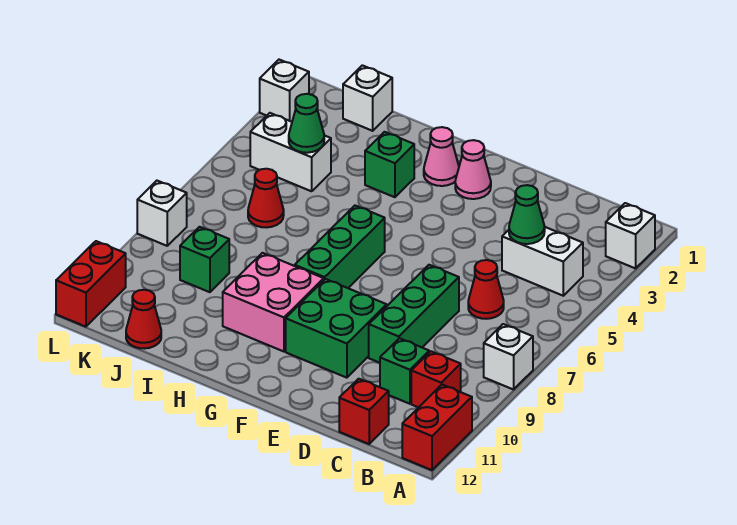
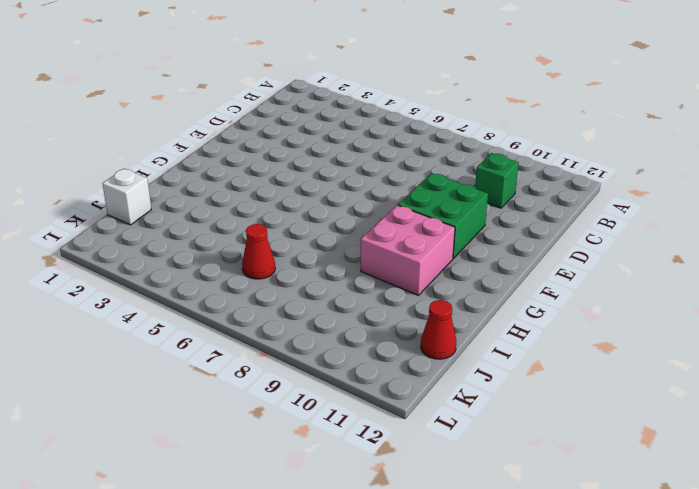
none -> white 1x1 brick [606,203,655,268]
none -> white 1x1 brick [484,324,533,390]
none -> red 1x2 brick [402,385,472,470]

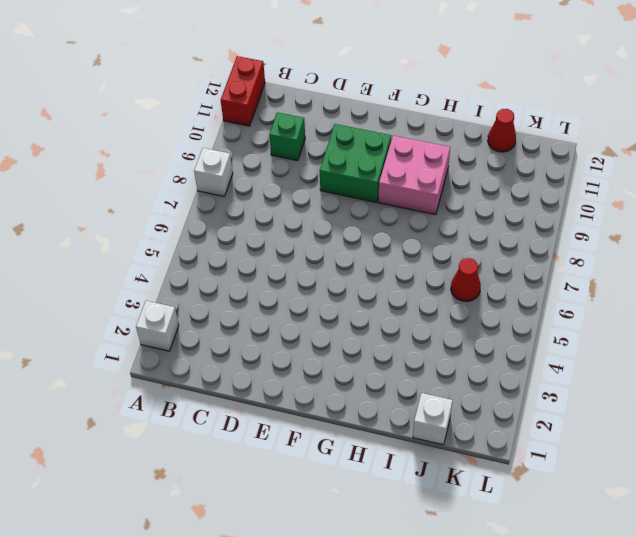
none -> white 1x2 brick [502,227,583,296]
none -> red 1x1 brick [411,351,461,408]
none -> red 1x1 cone [468,260,504,319]

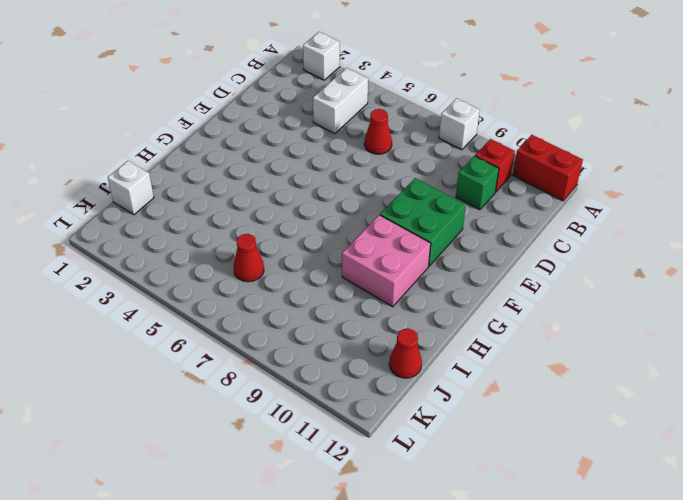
none -> red 1x1 brick [339,379,389,444]
none -> green 1x3 brick [369,265,459,363]
none -> pink 1x1 cone [455,140,491,199]

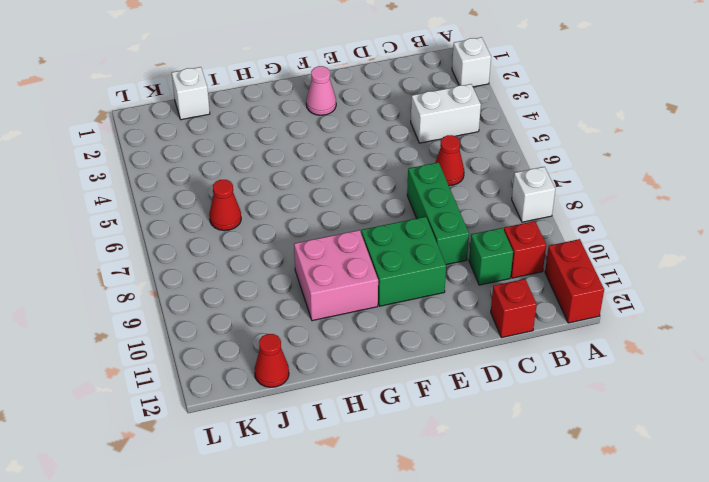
none -> pink 1x1 cone [424,127,459,186]
none -> green 1x3 brick [295,206,385,288]
none -> green 1x1 brick [365,132,414,197]

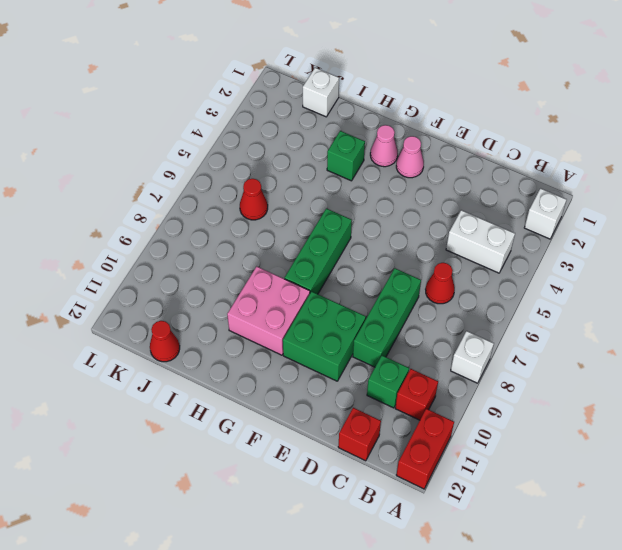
none -> white 1x2 brick [250,113,331,191]
none -> green 1x1 brick [180,227,229,292]
none -> white 1x1 brick [260,60,309,122]

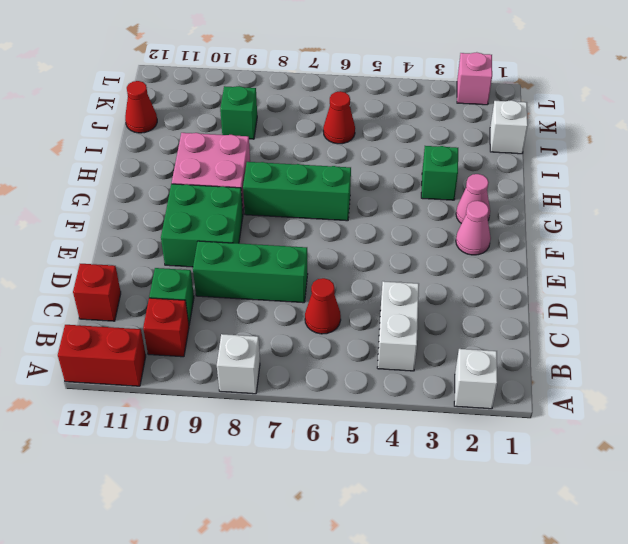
pink 1x1 brick [457,52,492,105] -> white 1x1 brick [260,60,309,122]
none -> white 1x2 brick [250,113,331,191]
none -> white 1x1 brick [137,181,187,246]
none -> red 1x2 brick [56,241,126,327]

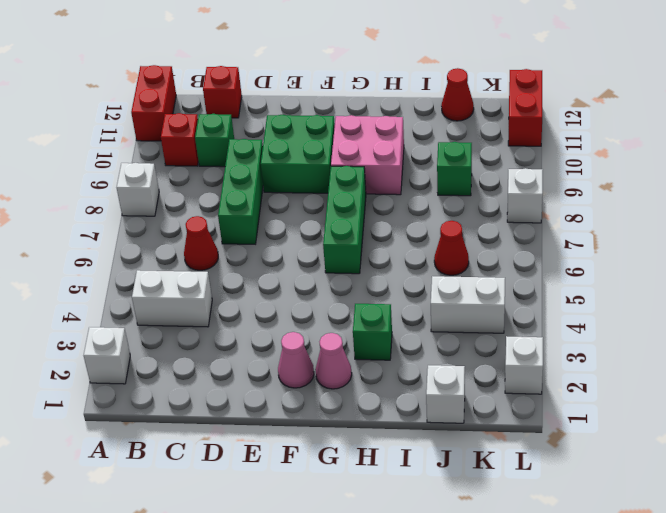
none -> green 1x1 cone [509,185,545,244]
none -> green 1x1 cone [289,94,324,153]

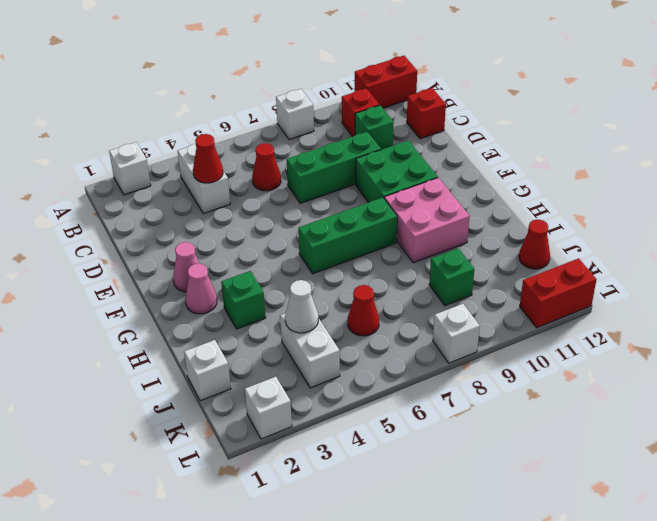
red 1x1 cone [193,134,223,183] -> green 1x1 cone [509,185,545,244]
white 1x1 cone [285,280,318,333] -> green 1x1 cone [289,94,324,153]

